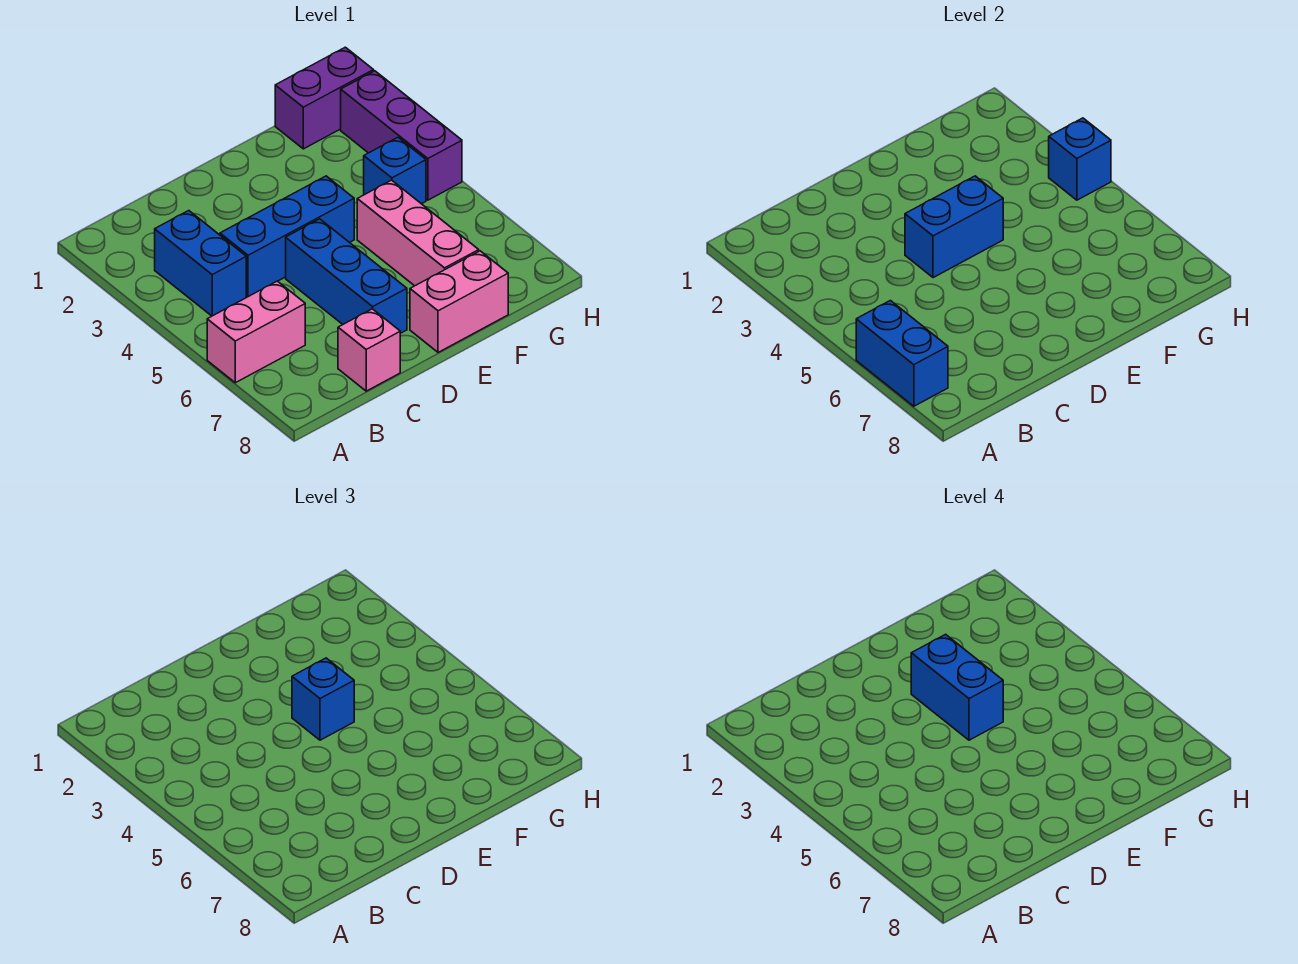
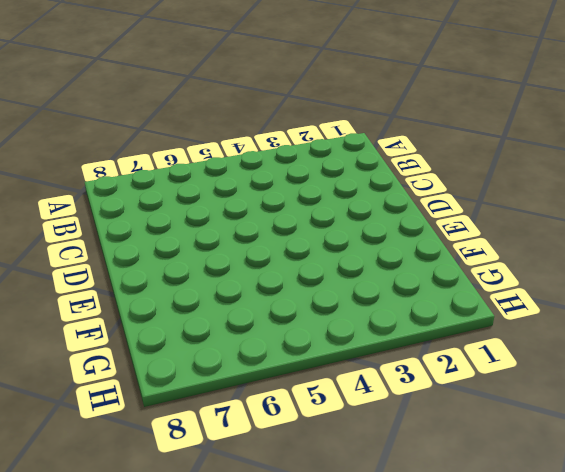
none -> pink 1x2 brick [207,281,305,383]
none -> blue 1x2 brick [155,211,246,316]
none -> blue 1x3 brick [220,176,354,297]

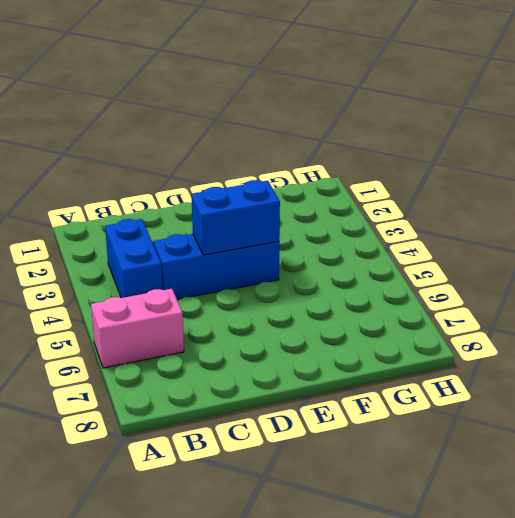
none -> pink 1x1 brick [338,309,400,391]
none -> blue 1x3 brick [286,219,407,333]
none -> pink 1x2 brick [410,251,508,352]

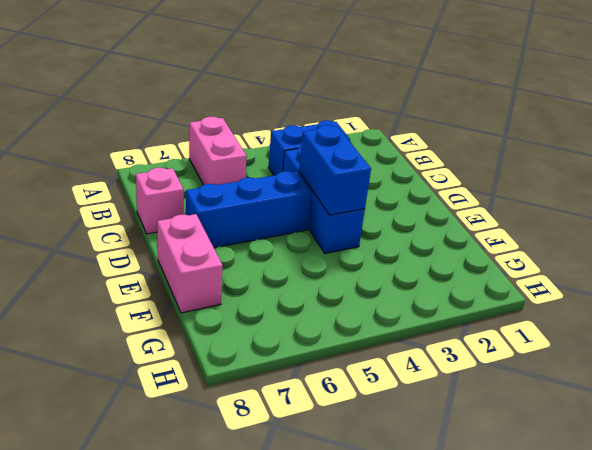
none -> pink 1x3 brick [357,180,479,286]
none -> purple 1x2 brick [275,47,374,149]
none -> blue 1x1 brick [364,137,426,204]

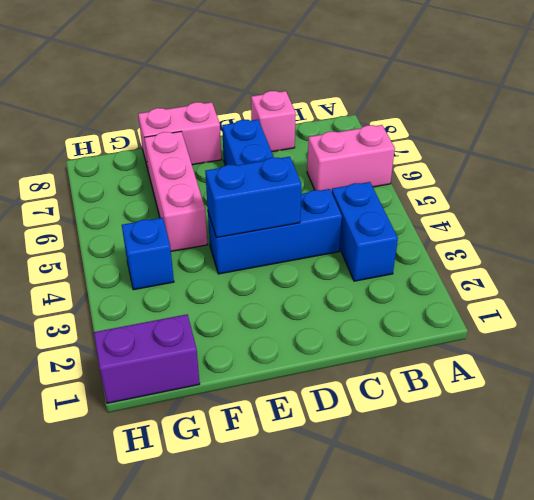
none -> purple 1x3 brick [341,71,462,200]
none -> blue 1x2 brick [856,301,948,406]
none -> blue 1x1 brick [1049,118,1111,200]

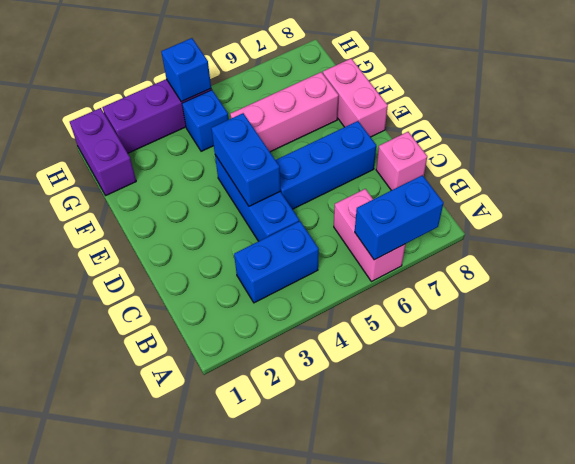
none -> blue 1x1 brick [292,658,354,740]
none -> blue 1x2 brick [911,634,1003,740]

